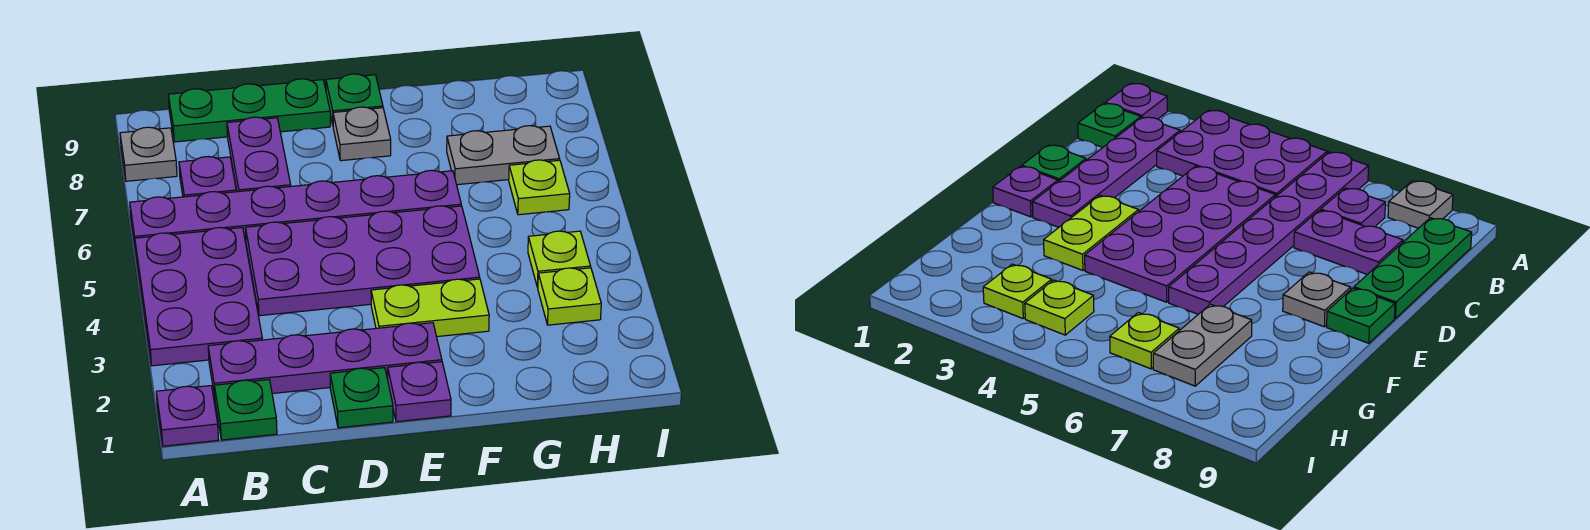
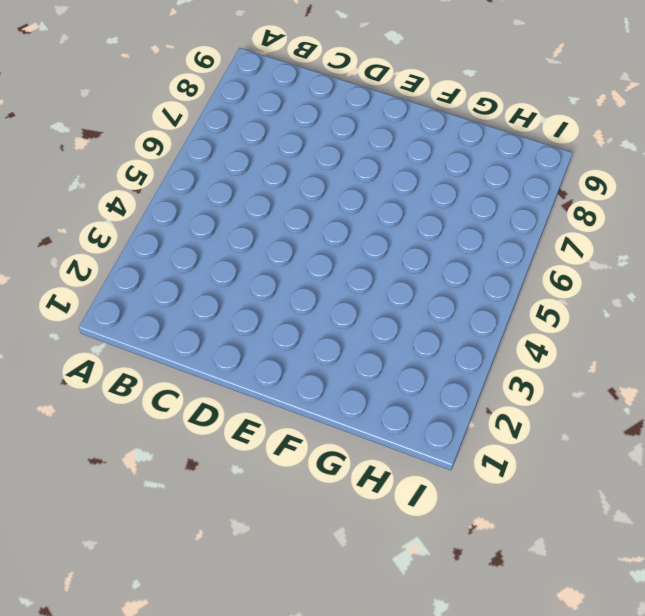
none -> purple 1x1 plate [156,386,218,446]
none -> purple 2x3 plate [135,228,262,366]
none -> purple 1x6 plate [130,170,461,251]

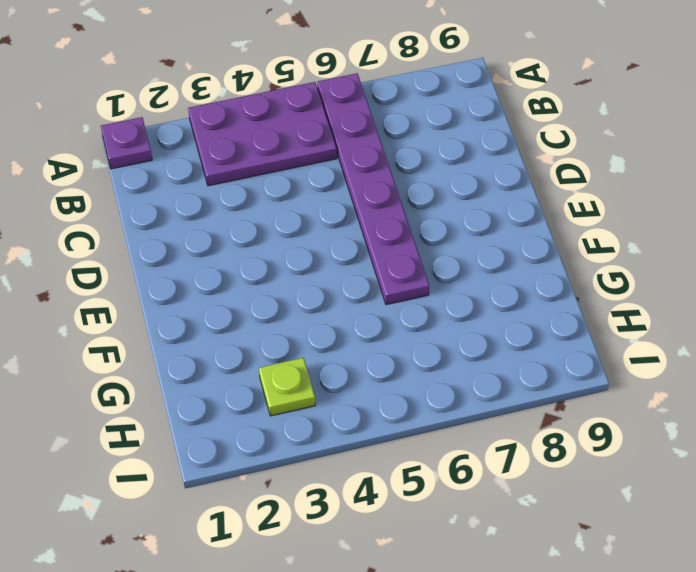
none -> grey 1x1 plate [120,127,177,181]
none -> green 1x1 plate [214,380,277,440]
none -> purple 1x4 plate [208,323,442,396]

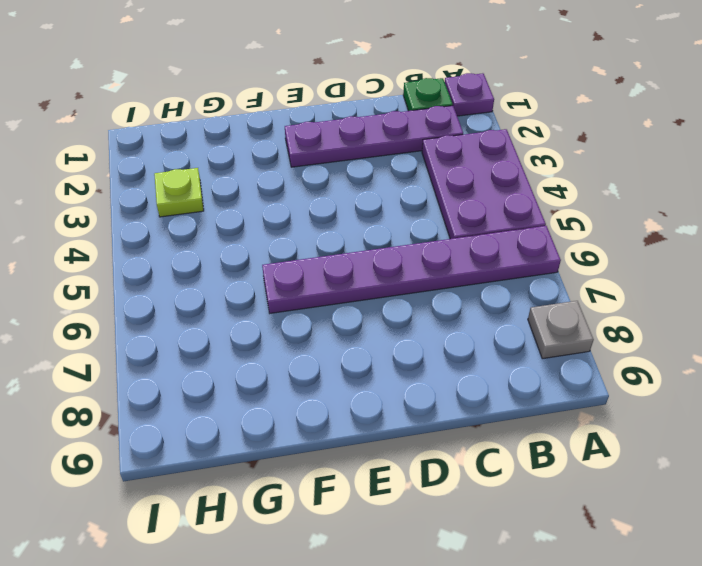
none -> purple 1x1 plate [179,157,236,197]
none -> green 1x3 plate [168,79,330,142]
none -> purple 2x4 plate [246,206,480,316]

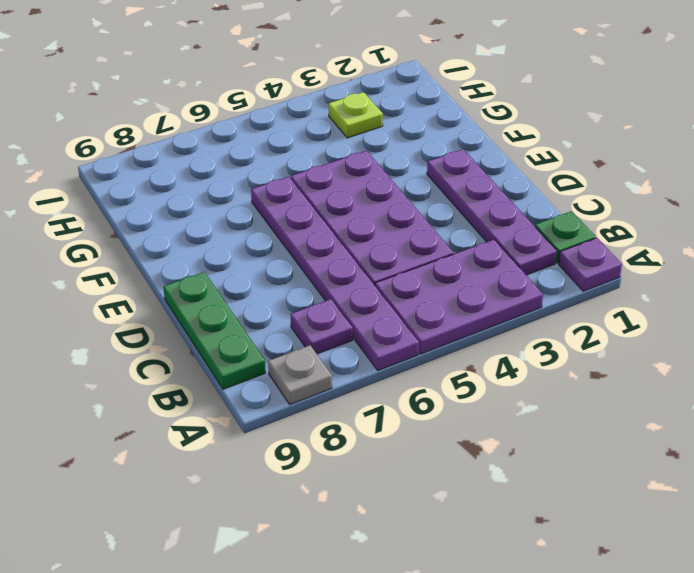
none -> purple 1x2 plate [227,117,291,192]
none -> green 1x1 plate [330,368,393,428]
none -> purple 1x1 plate [388,362,451,422]

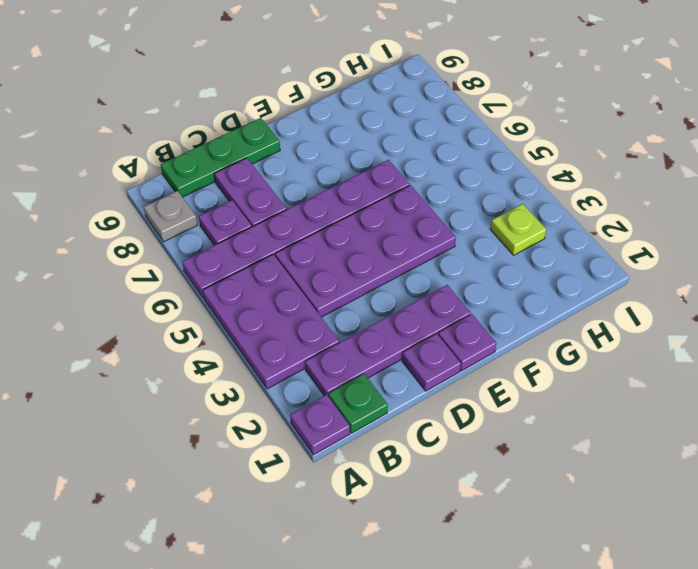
purple 1x1 plate [402,334,461,391] -> green 1x1 plate [330,368,393,428]
none -> lime 1x2 plate [371,279,489,337]
none -> grey 1x1 plate [333,107,391,161]
none -> green 1x1 plate [326,74,383,125]

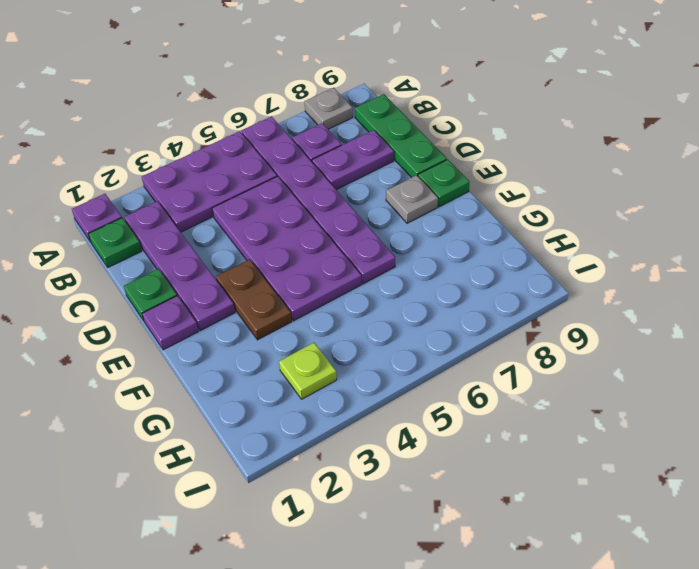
brown 1x2 plate [216,259,292,340] -> lime 1x2 plate [371,279,489,337]
none -> grey 1x2 plate [447,126,560,185]
none -> lime 1x1 plate [528,231,591,287]
none -> lime 1x1 plate [509,160,570,215]

